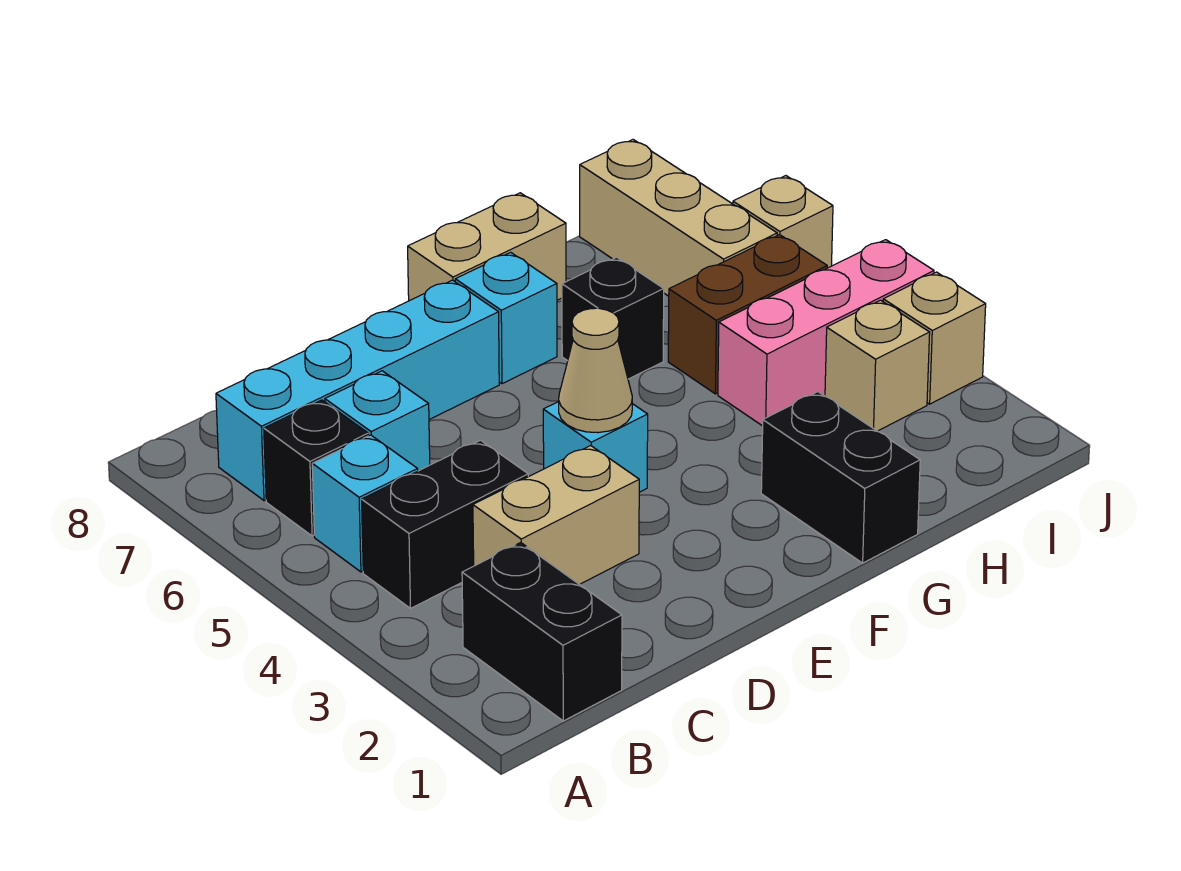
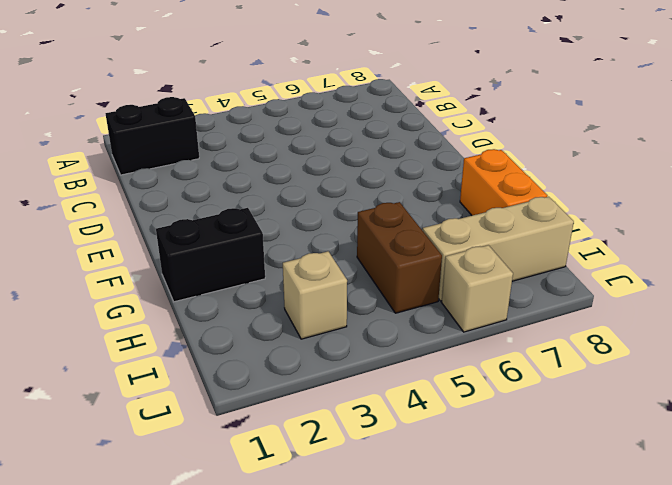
orange 1x2 brick [460,149,548,215] -> tan 1x2 brick [408,193,566,301]
none -> black 1x2 brick [362,440,528,608]
none -> cyan 1x1 brick [312,435,418,572]
none -> black 1x1 brick [264,400,368,536]

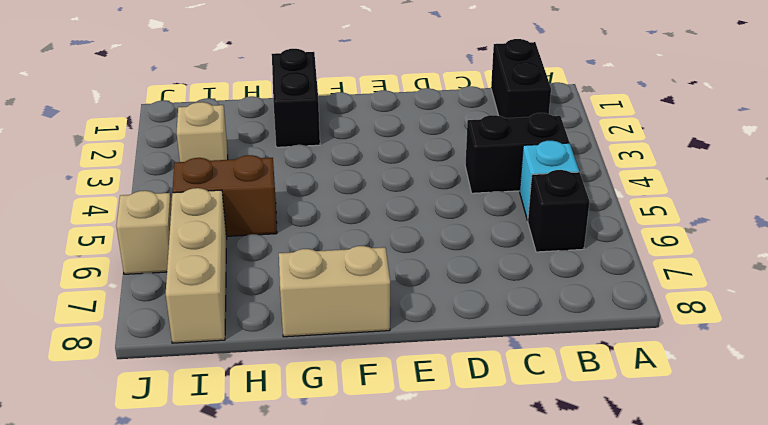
none -> cyan 1x4 brick [216,280,499,501]
none -> tan 1x2 brick [473,446,639,584]
none -> cyan 1x1 brick [325,371,430,471]

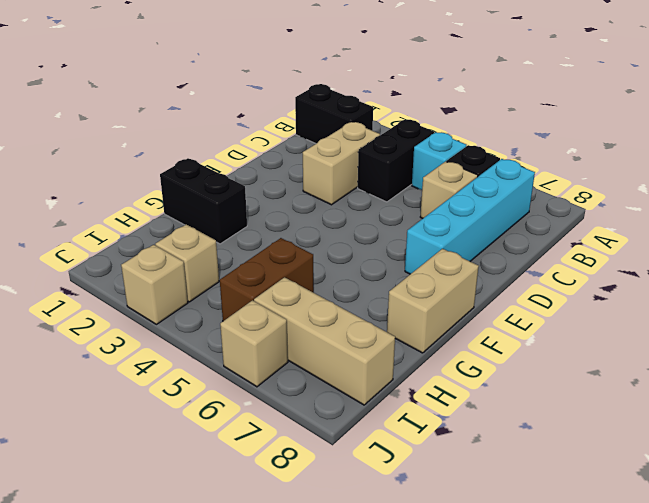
tan 1x1 brick [420,161,478,218] -> cyan 1x1 brick [325,371,430,471]
none -> cyan 1x1 brick [543,402,648,492]
none -> cyan 1x1 brick [455,252,557,384]
none -> black 1x1 brick [562,257,664,379]

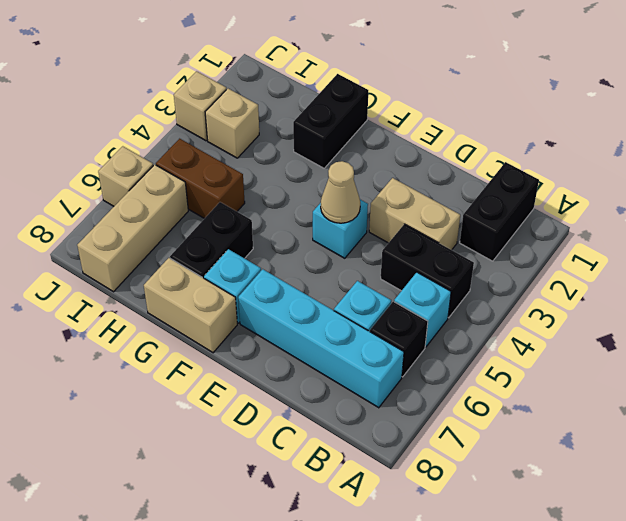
black 1x2 brick [170,202,253,278] -> black 1x1 brick [562,257,664,379]
none -> pink 1x3 brick [718,240,934,426]

